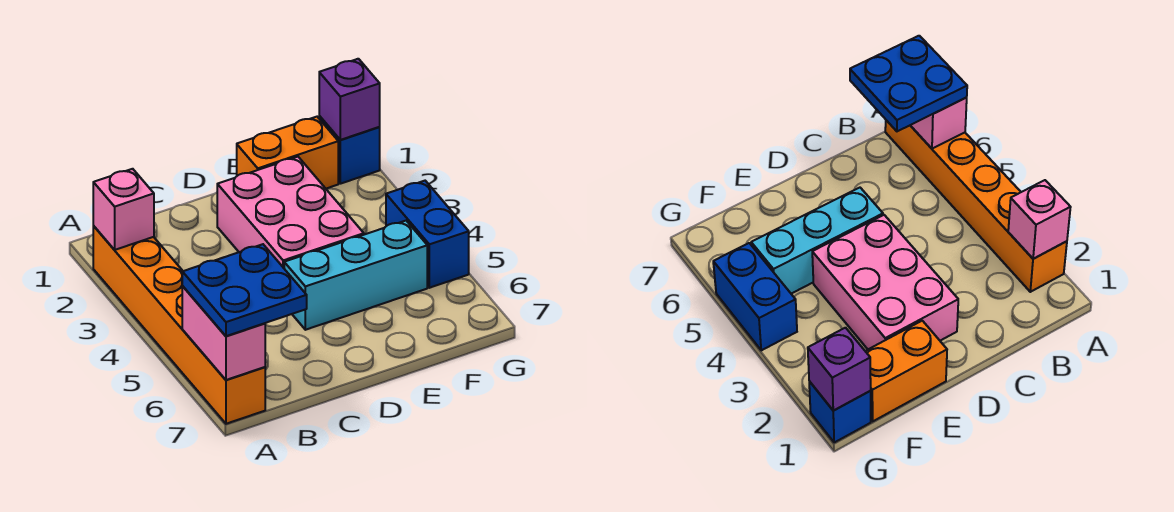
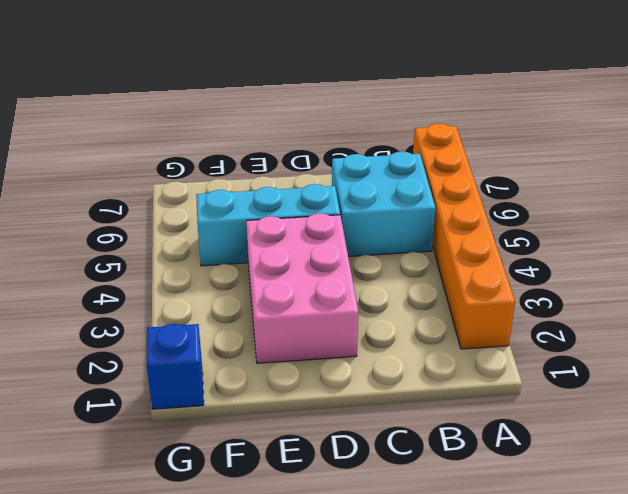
cyan 2x2 brick [332,152,435,257] -> none
none -> orange 1x2 brick [237,117,338,189]
none -> blue 1x2 brick [386,181,469,288]

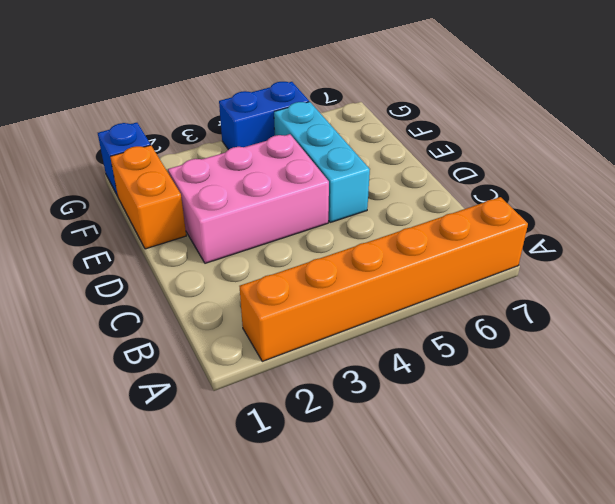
none -> pink 1x1 brick [93,169,154,250]
none -> pink 1x2 brick [182,286,265,380]

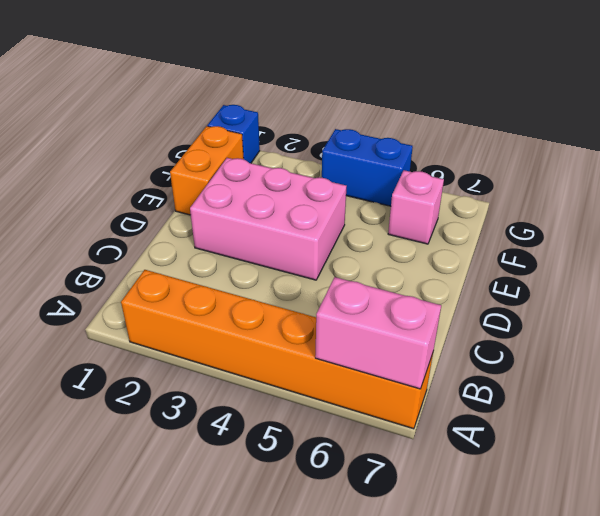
pink 1x1 brick [388,170,444,244] -> pink 1x1 brick moved to [93,169,154,250]
none -> cyan 1x3 brick [284,221,427,330]
none -> purple 1x1 brick [319,59,380,140]

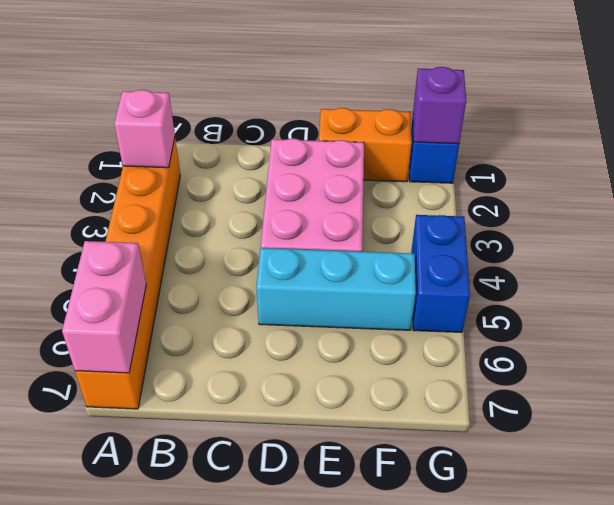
none -> blue 2x2 plate [182,244,307,336]

